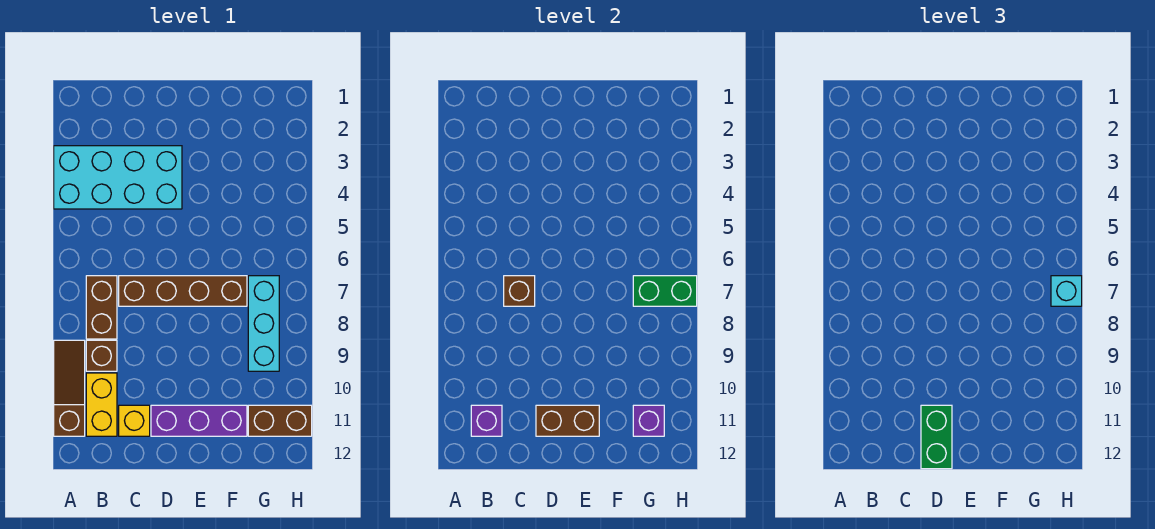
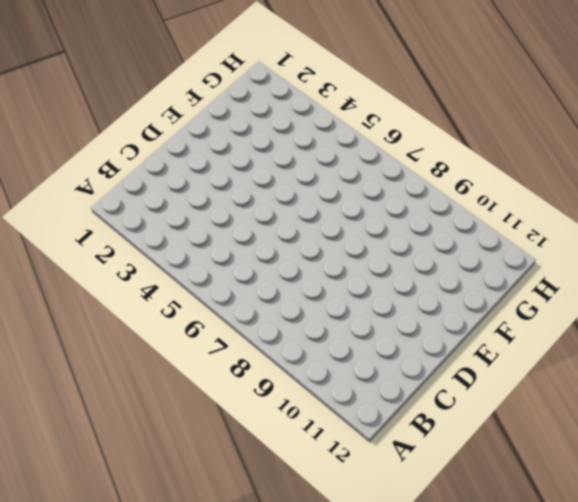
none -> cyan 2x4 brick [54,146,182,209]
none -> brown 1x3 slope [54,340,85,436]
none -> brown 1x2 brick [86,276,117,339]

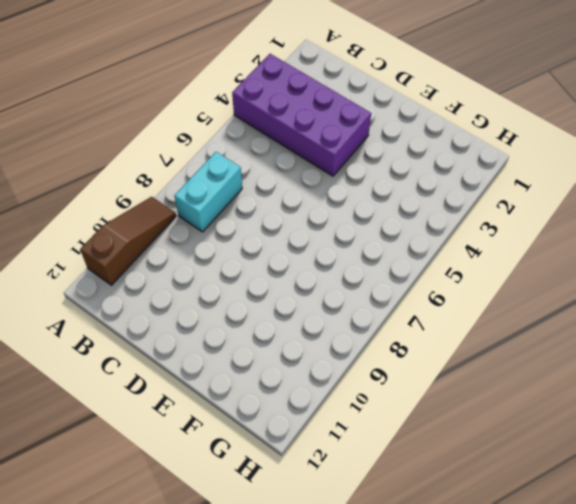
purple 2x4 brick [232,54,371,176] -> cyan 2x4 brick [54,146,182,209]
cyan 1x2 brick [175,152,242,232] -> brown 1x2 brick [86,276,117,339]
none -> brown 1x1 brick [86,340,117,371]
none -> yellow 1x2 brick [86,373,117,436]
none -> brown 1x4 brick [119,276,247,306]

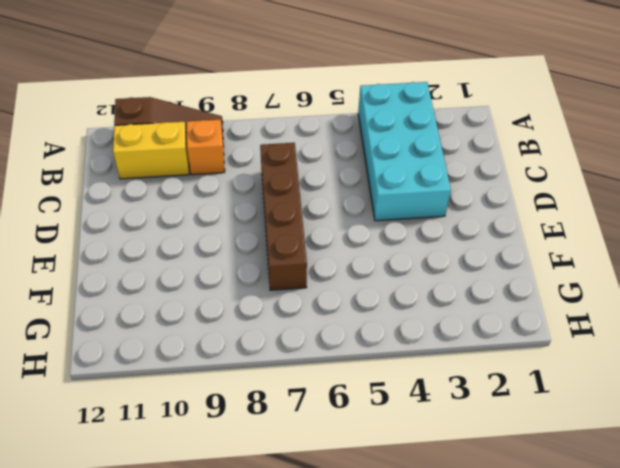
orange 1x1 brick [186,120,225,175] -> brown 1x1 brick [86,340,117,371]
none -> brown 1x2 brick [86,276,117,339]
none -> yellow 1x1 brick [119,405,150,436]
none -> purple 1x3 brick [151,405,247,436]

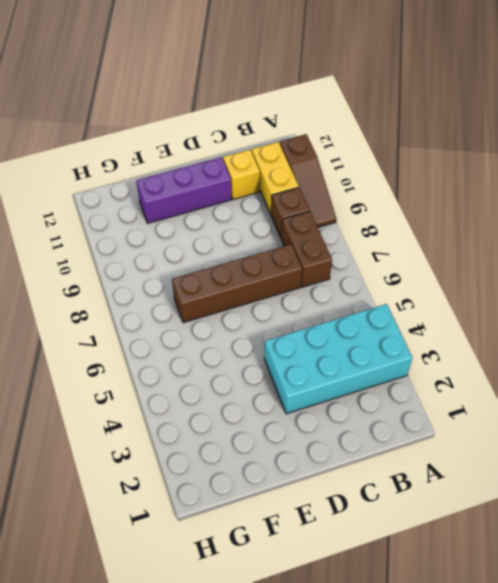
none -> cyan 1x3 brick [248,276,279,371]
none -> brown 1x2 brick [248,405,312,436]
none -> purple 1x1 brick [471,405,502,436]

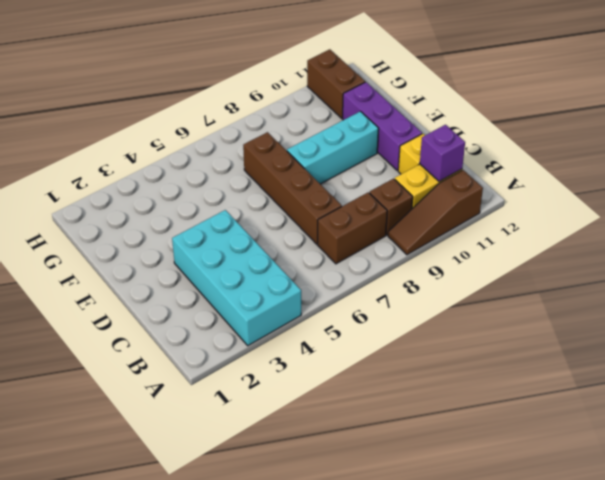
cyan 1x3 brick [287,111,379,184] -> cyan 1x3 brick moved to [248,276,279,371]
none -> brown 1x1 brick [504,276,535,306]
none -> brown 1x2 brick [536,405,599,436]
none -> green 1x2 brick [633,276,697,306]

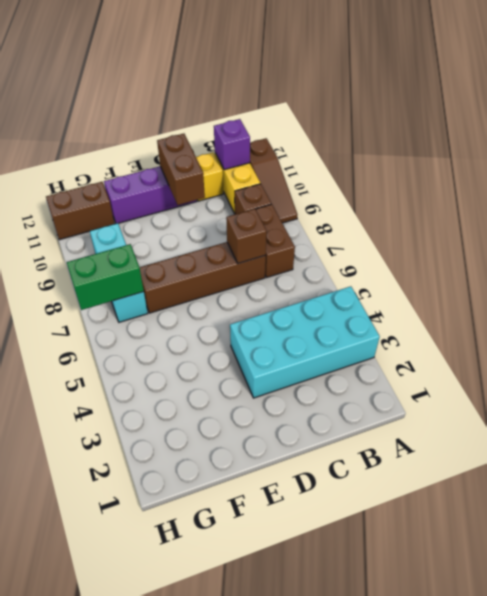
brown 1x2 brick [157,134,205,205] -> brown 1x2 brick turned to [536,405,599,436]
none -> purple 1x1 brick [633,405,664,436]
none -> green 1x2 brick [921,405,952,469]
none -> cyan 1x1 brick [1051,276,1082,306]

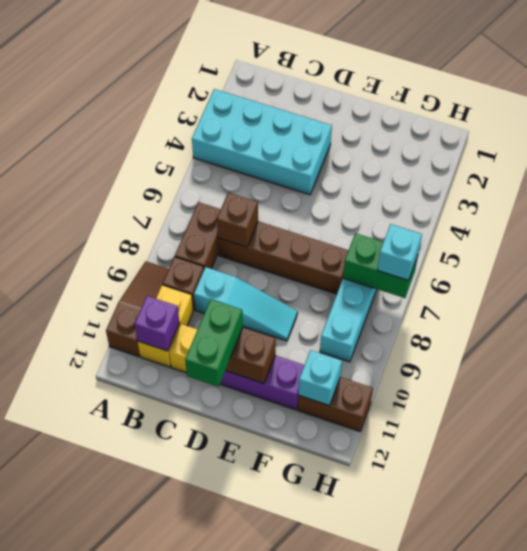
cyan 1x3 slope [194,267,298,341] -> none
cyan 1x1 brick [298,350,342,405] -> purple 1x1 brick [633,405,664,436]

